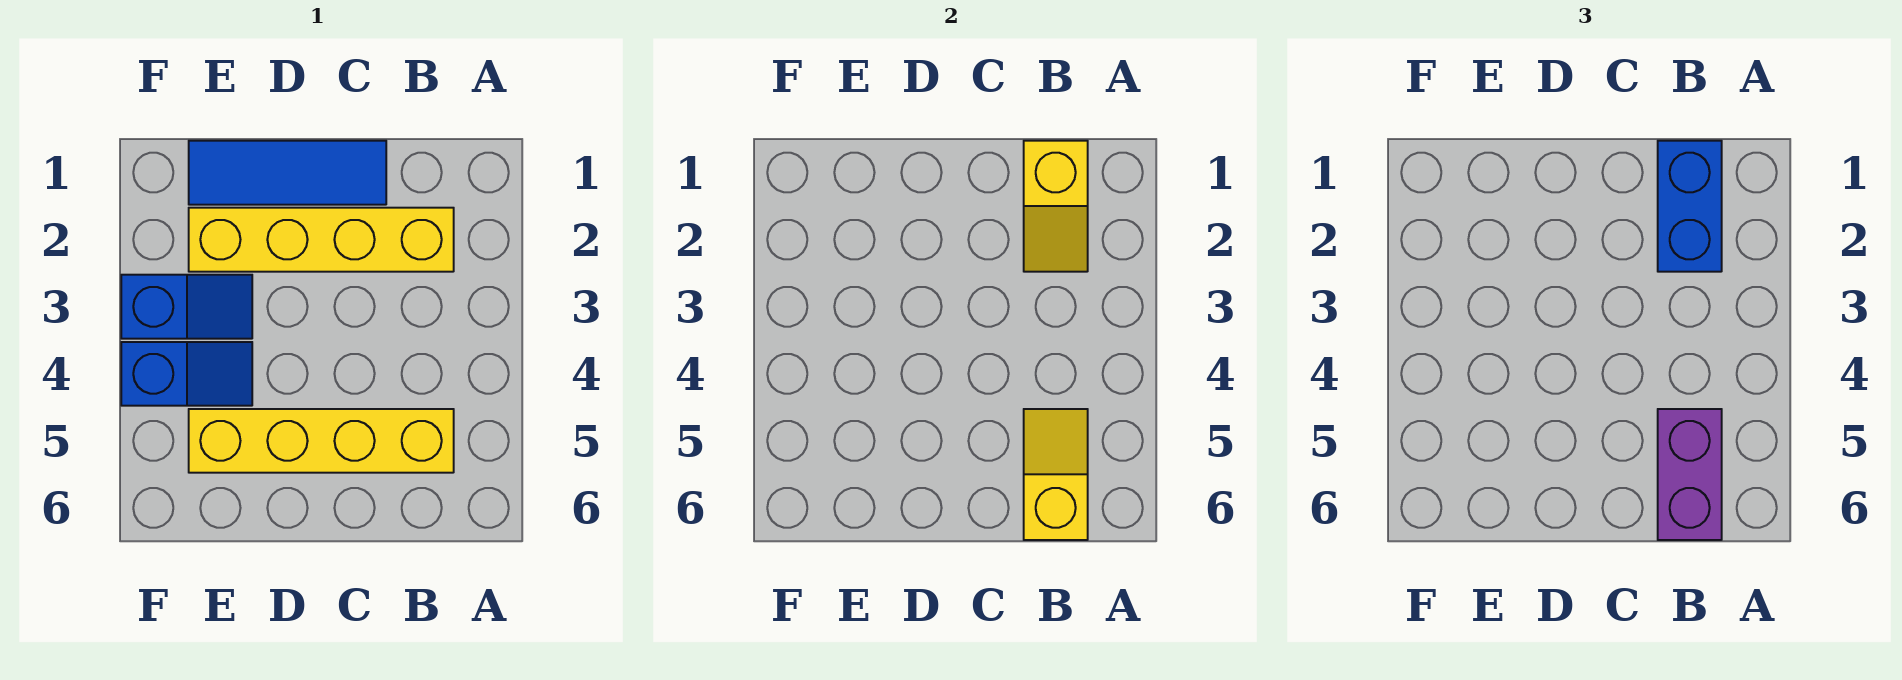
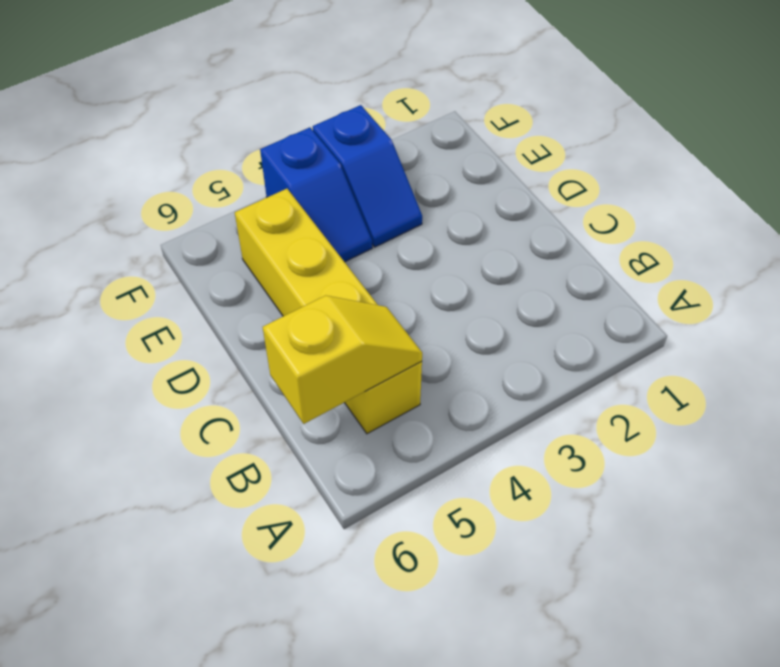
none -> yellow 1x4 brick [189,208,454,272]
none -> blue 1x3 tile [189,141,386,205]

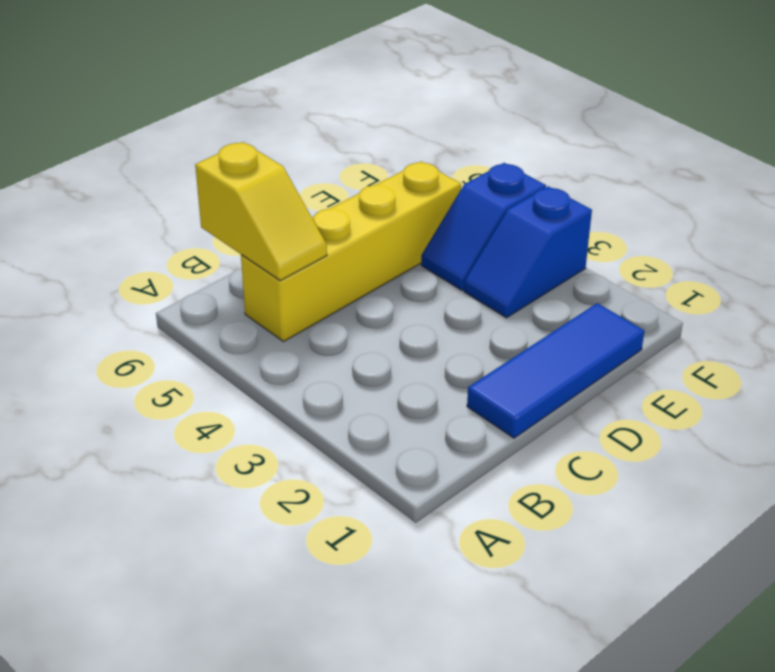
none -> yellow 1x4 brick [189,208,454,272]
none -> yellow 1x2 slope [1024,141,1088,272]

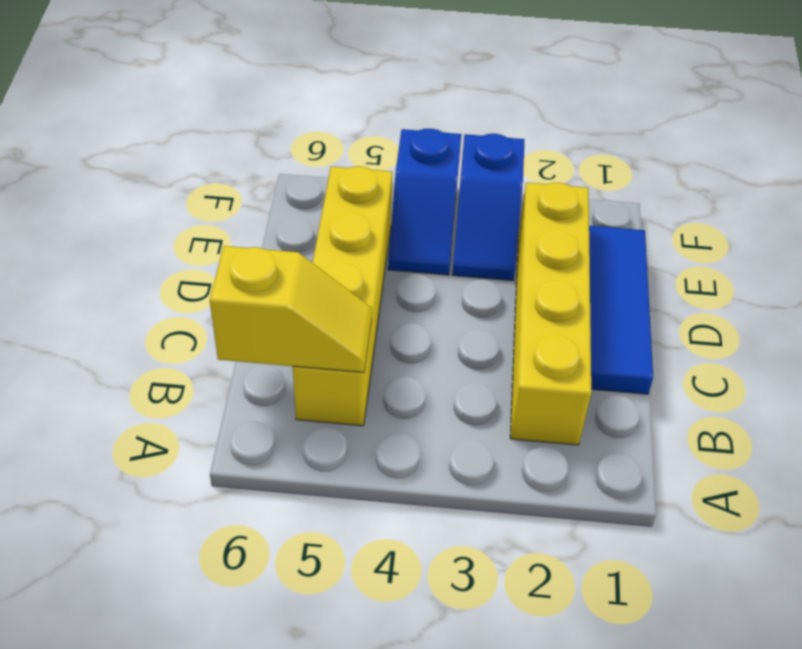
none -> yellow 1x2 slope [1024,141,1088,272]
none -> blue 1x2 brick [1658,141,1722,272]

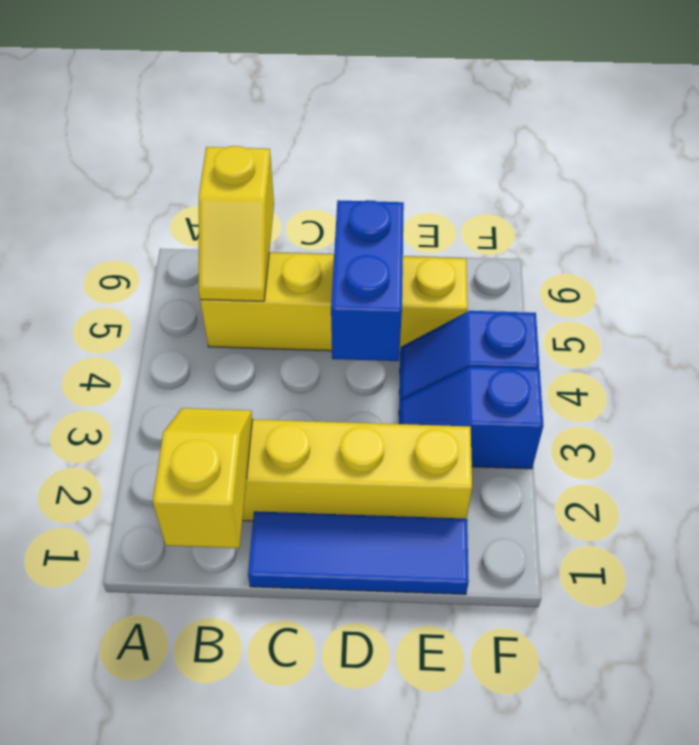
blue 1x2 brick [331,200,404,361] -> blue 1x2 brick moved to [1658,141,1722,272]
none -> purple 1x2 brick [1658,409,1722,540]

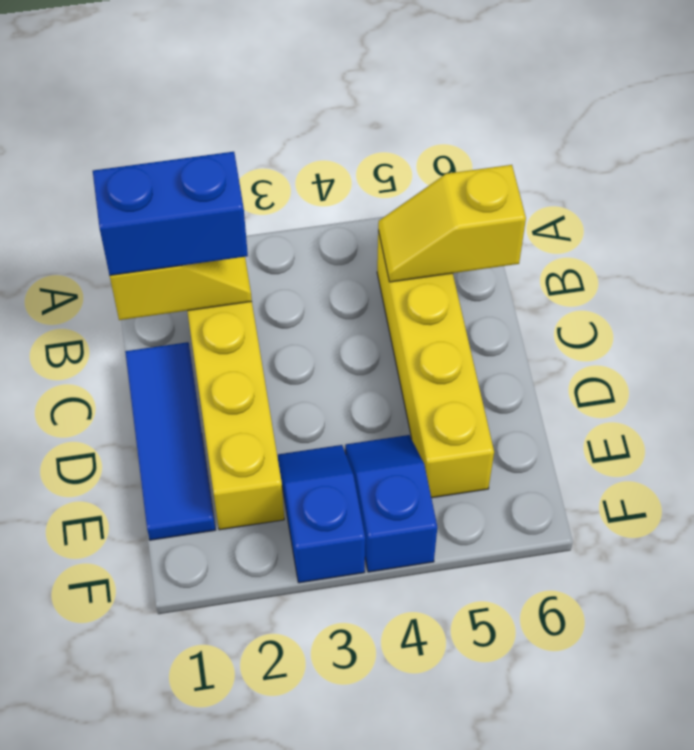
none -> purple 1x2 brick [1658,409,1722,540]

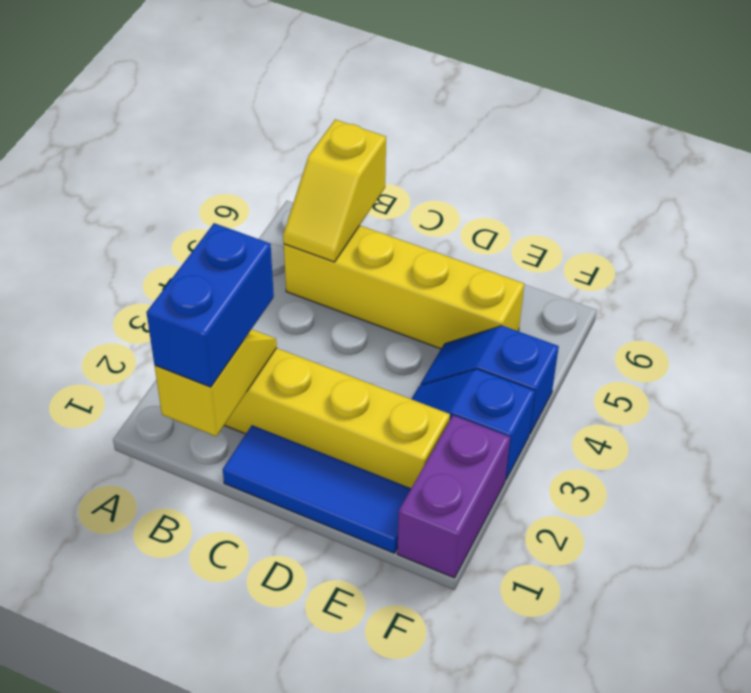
purple 1x2 brick [397,415,510,578] -> purple 1x2 brick moved to [1658,409,1722,540]

